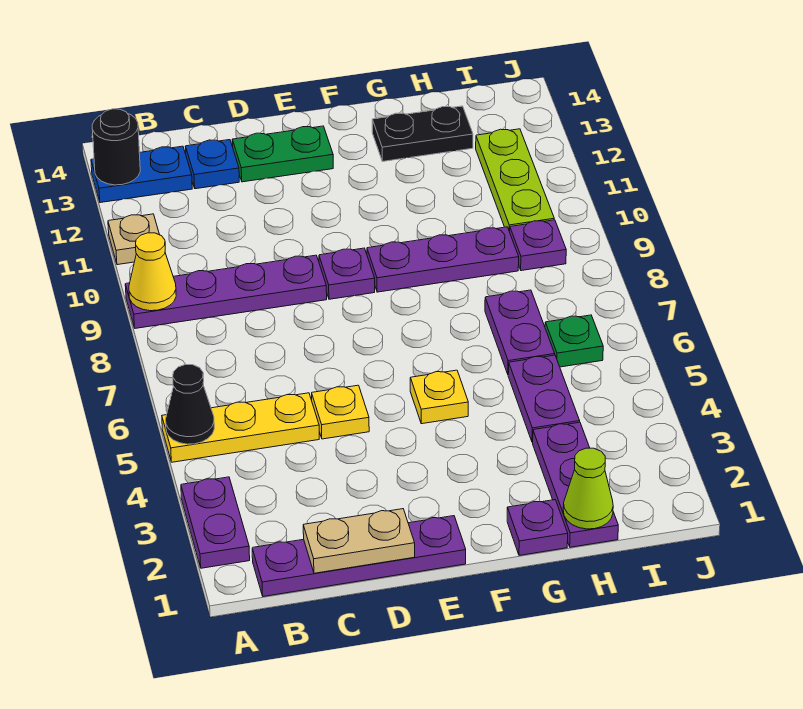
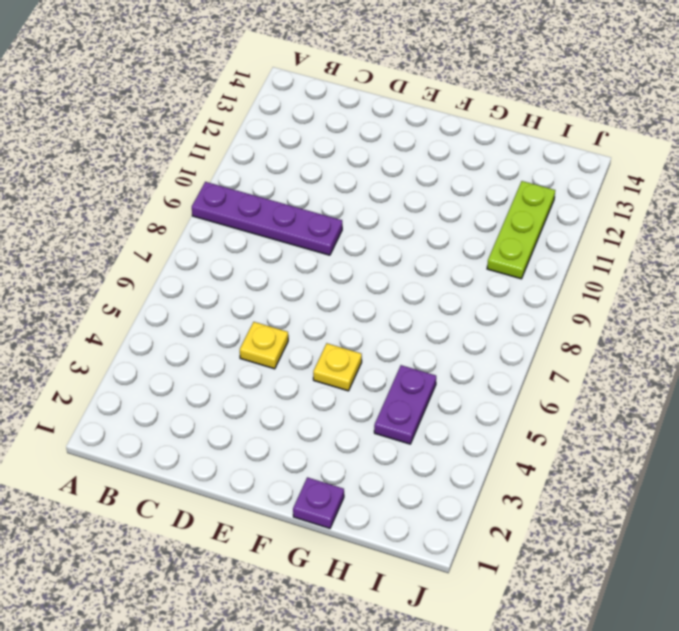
none -> purple 1x2 plate [181,477,250,568]
none -> yellow 1x3 plate [162,393,319,462]
none -> tan 1x1 plate [108,214,160,265]

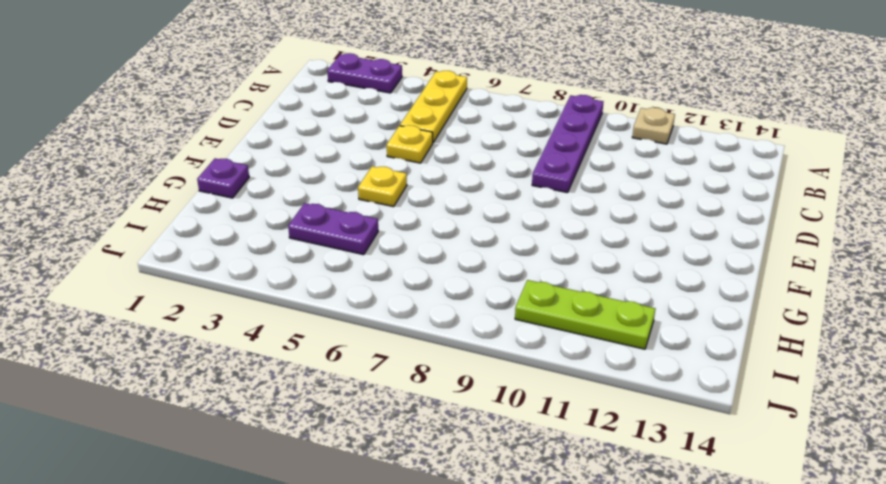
none -> blue 1x2 plate [91,146,192,203]
none -> purple 1x4 plate [252,516,466,596]
none -> blue 1x1 plate [185,140,239,189]

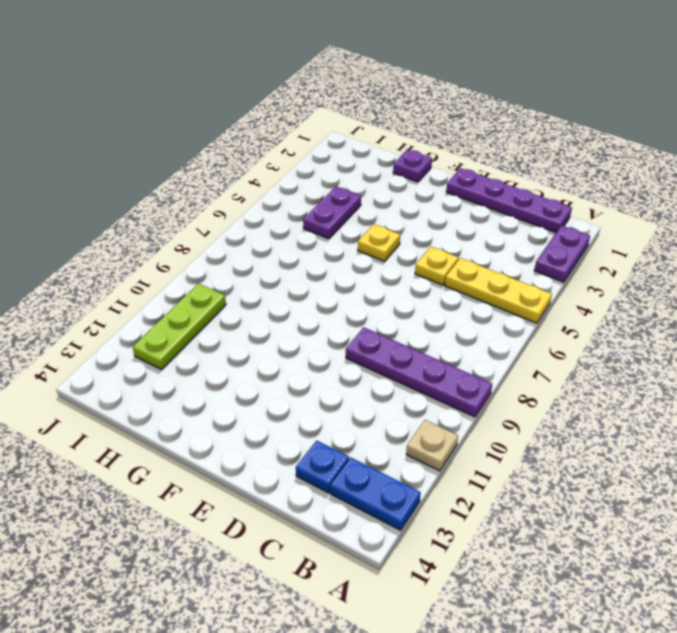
none -> green 1x2 plate [232,126,333,182]
none -> purple 1x1 plate [319,248,375,299]
none -> purple 1x3 plate [367,227,519,292]

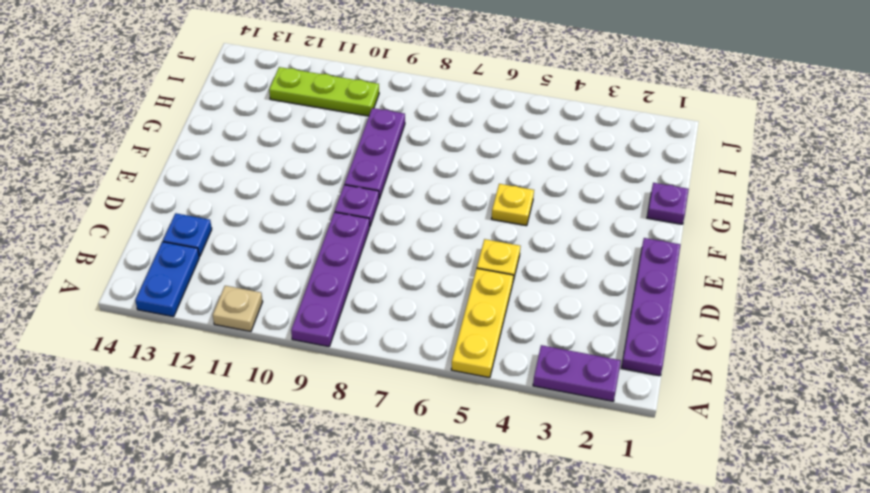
none -> green 1x2 plate [232,126,333,182]
none -> black 1x2 plate [372,106,473,161]
none -> purple 1x3 plate [533,422,618,547]

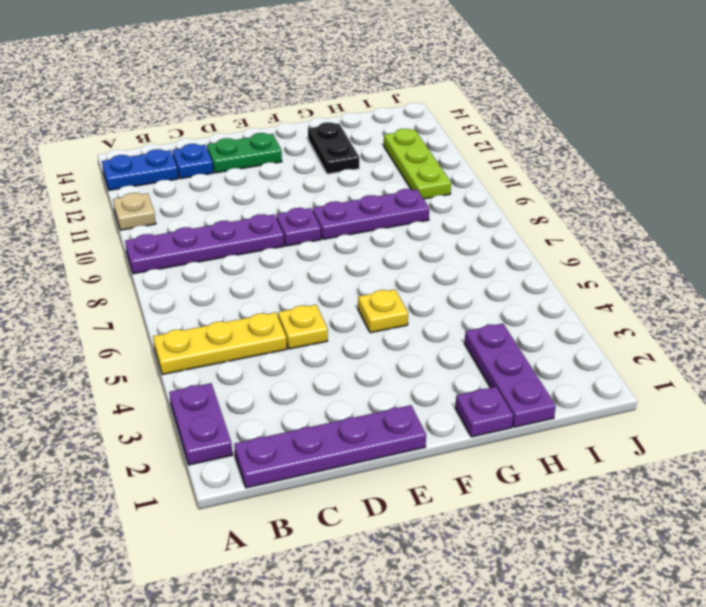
black 1x2 plate [308,122,359,174] -> black 1x2 plate turned to [372,106,473,161]
none -> purple 1x2 plate [508,355,580,442]
none -> purple 1x2 plate [485,290,555,374]
none -> green 1x1 plate [545,315,603,367]

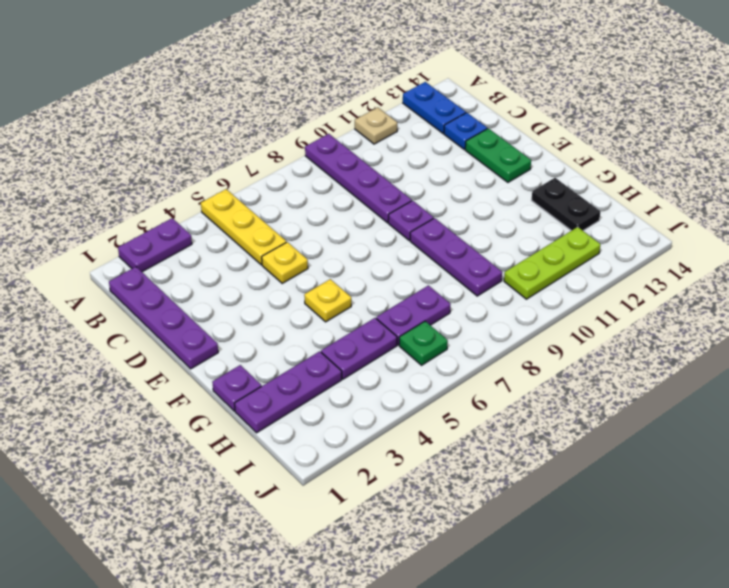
none -> purple 1x1 plate [510,220,566,271]
none -> black 1x1 cone [166,365,214,444]
none -> yellow 1x1 cone [129,233,176,311]

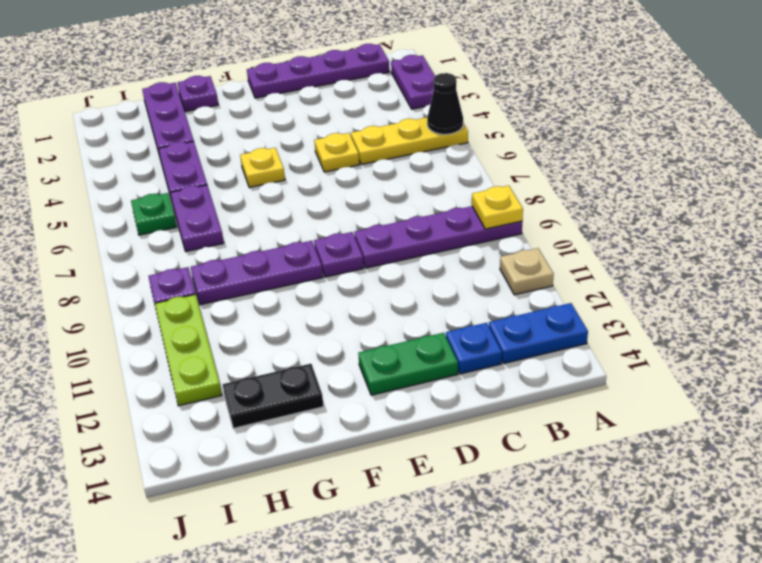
yellow 1x1 plate [472,186,523,229] -> yellow 1x1 cone [129,233,176,311]
none -> black 1x1 round brick [92,109,140,185]
none -> tan 1x2 plate [303,509,415,573]
none -> lime 1x1 cone [563,448,613,529]

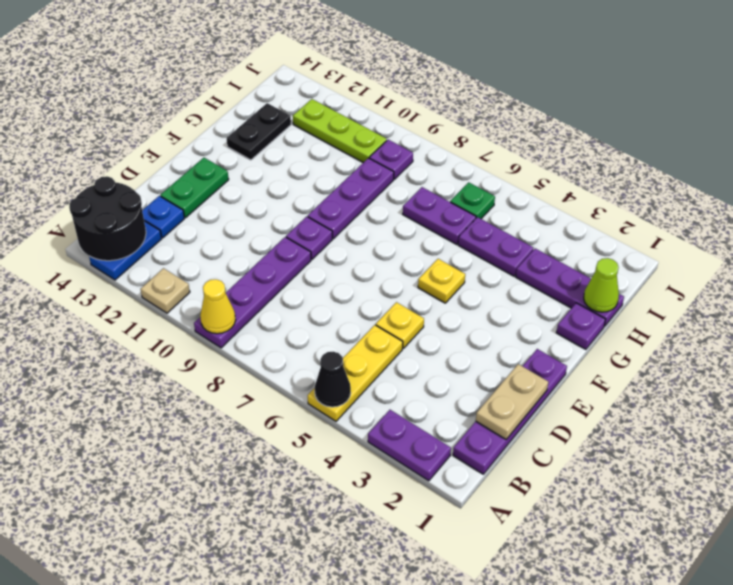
black 2x2 round brick [69,176,146,261] -> black 1x1 round brick [92,109,140,185]

